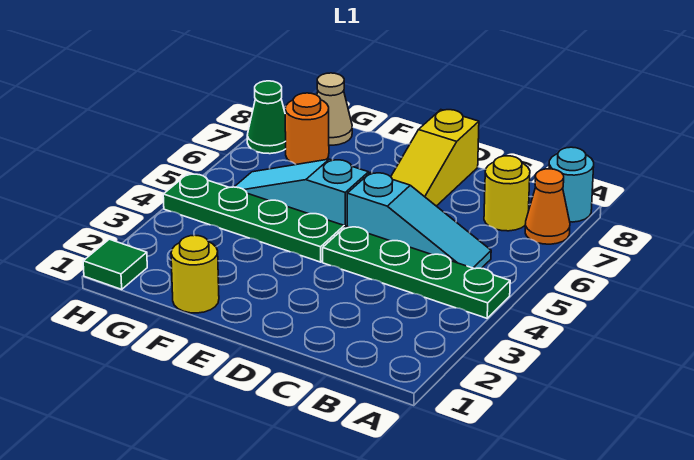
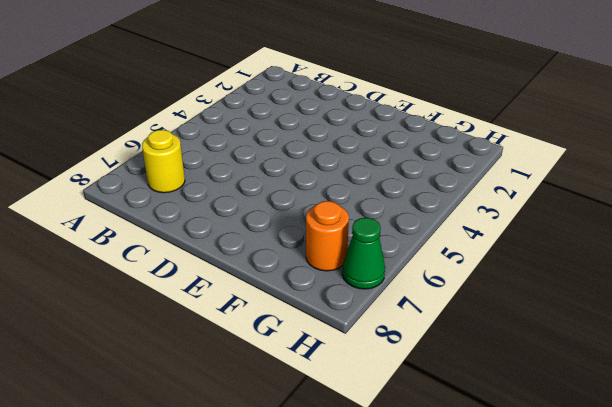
none -> green 1x4 plate [323,226,510,318]
none -> orange 1x1 cone [525,169,570,244]
none -> cyan 1x1 round brick [549,147,594,222]

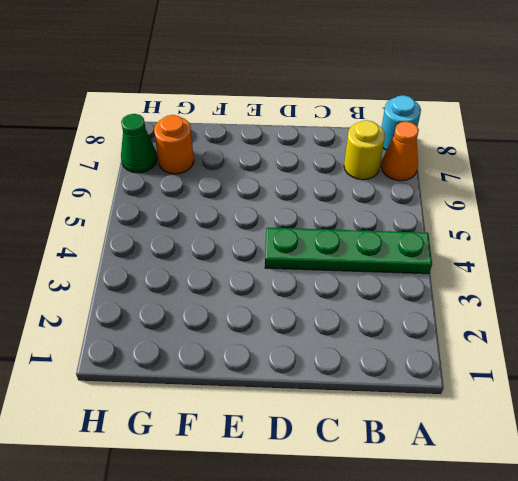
none -> cyan 1x3 slope [347,173,491,269]
none -> yellow 1x3 slope [391,110,479,206]
none -> green 1x4 plate [163,174,344,262]

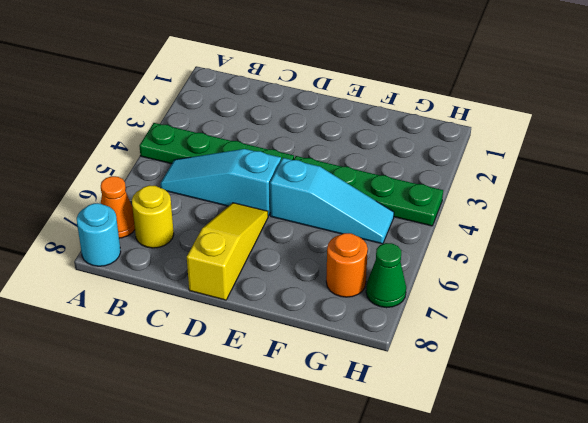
none -> yellow 1x1 round brick [171,235,219,313]
none -> tan 1x1 cone [317,73,352,145]
none -> green 1x1 tile [83,239,147,289]

